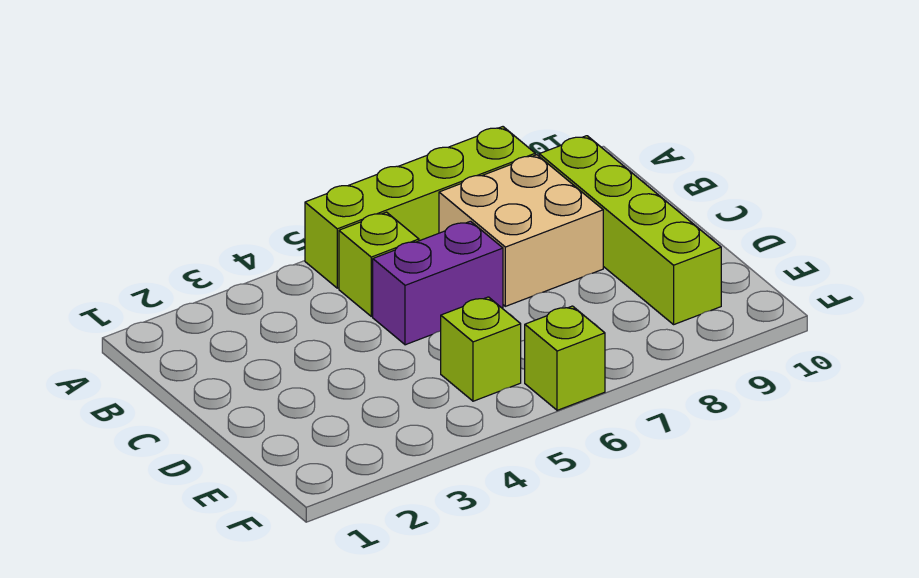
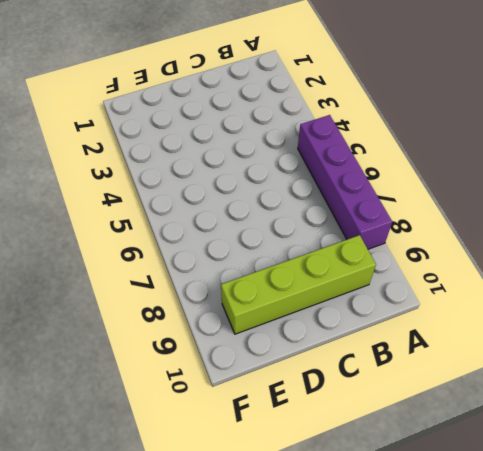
purple 1x4 brick [298,115,392,249] -> lime 1x4 brick [305,127,535,288]
none -> lime 1x1 brick [339,212,419,316]
none -> tan 2x2 brick [439,155,603,306]

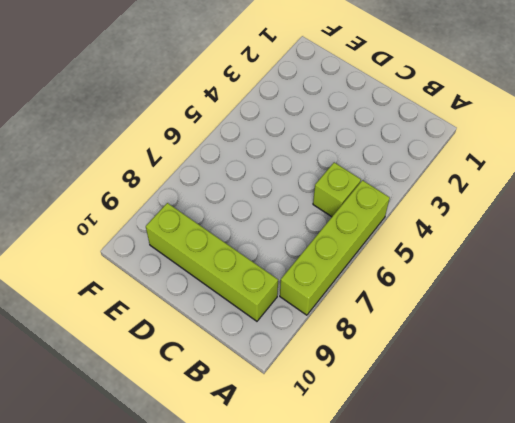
none -> tan 2x2 brick [439,155,603,306]
none -> purple 1x2 brick [373,221,503,345]

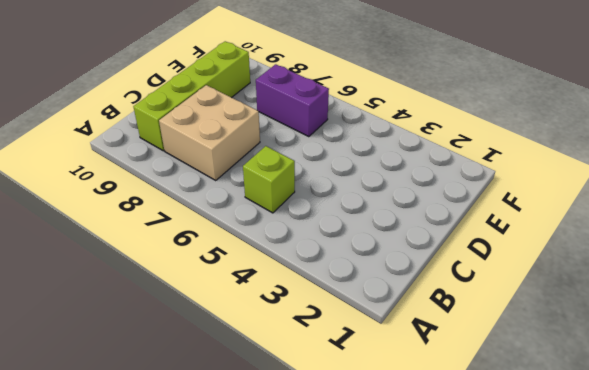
purple 1x2 brick [256,64,329,137] -> purple 1x2 brick moved to [373,221,503,345]
none -> lime 1x4 brick [305,127,535,288]
none -> lime 1x1 brick [441,297,521,401]

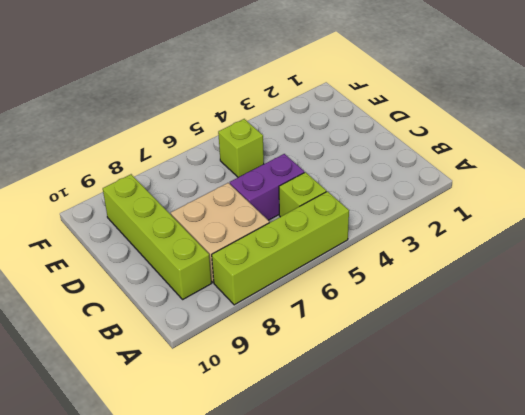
none -> lime 1x1 brick [525,306,605,410]

